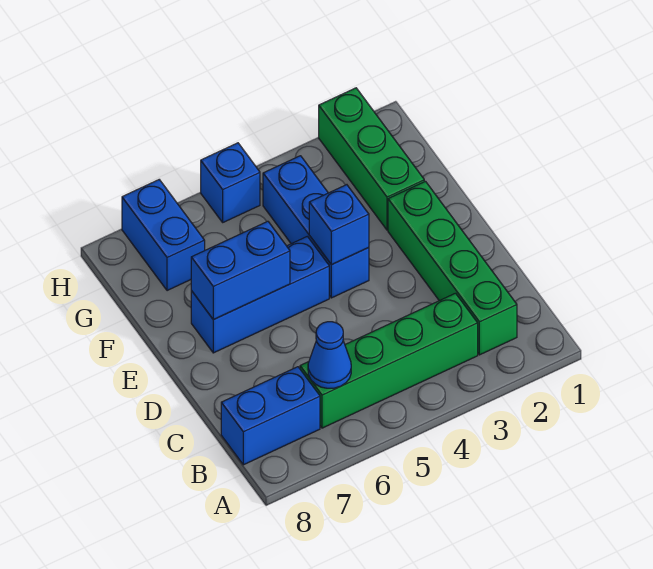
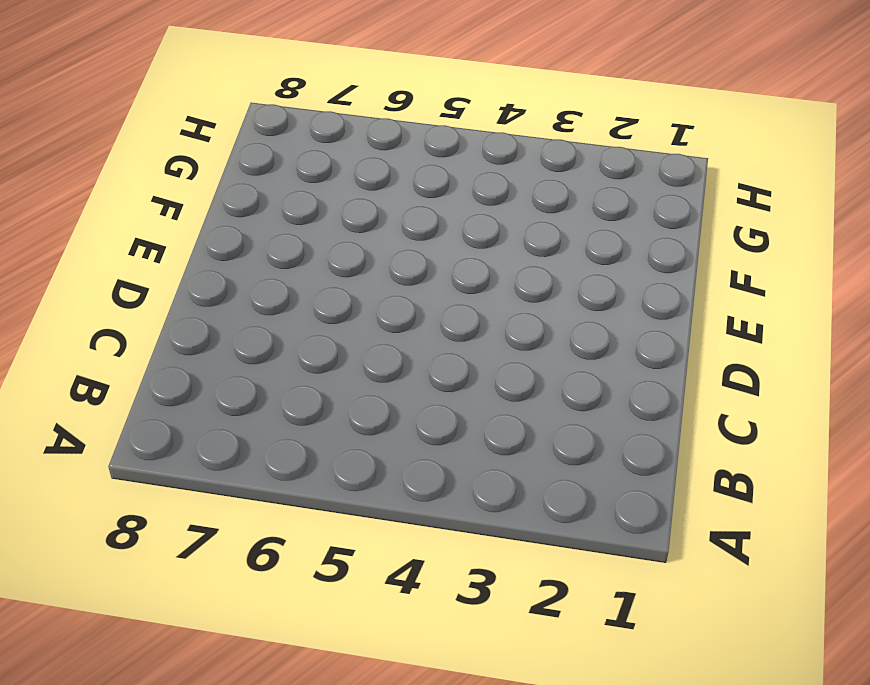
none -> green 1x4 brick [388,181,517,355]
none -> green 1x4 brick [300,293,478,428]

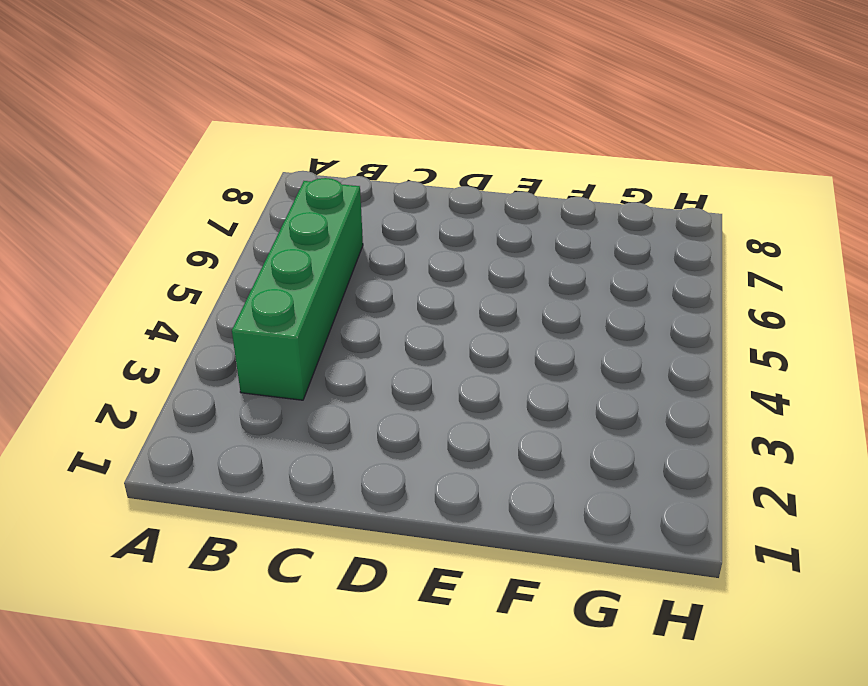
none -> green 1x4 brick [388,181,517,355]
none -> blue 1x2 brick [221,367,320,465]

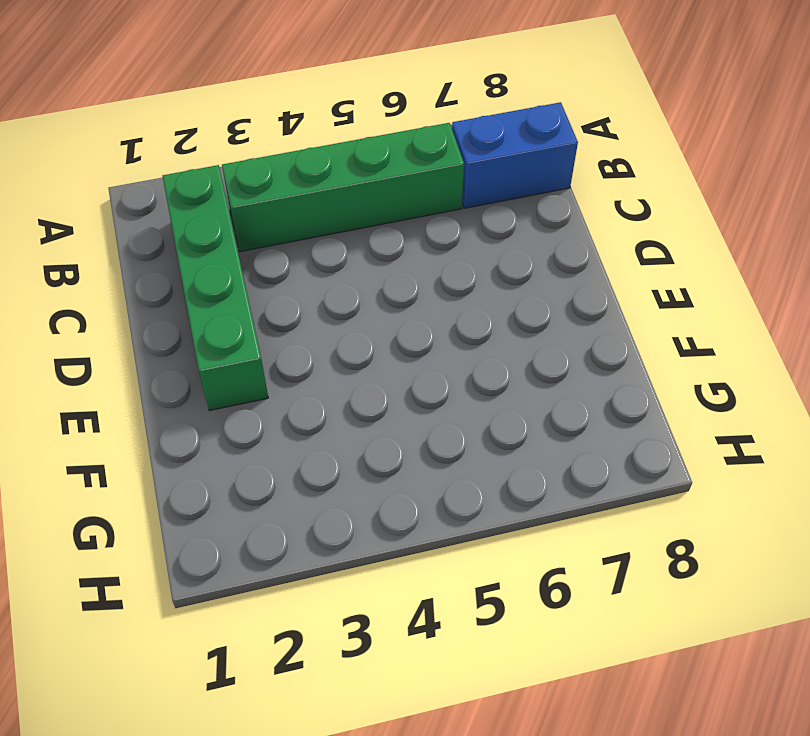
none -> blue 1x3 brick [263,156,369,298]
none -> blue 1x3 brick [191,236,329,353]

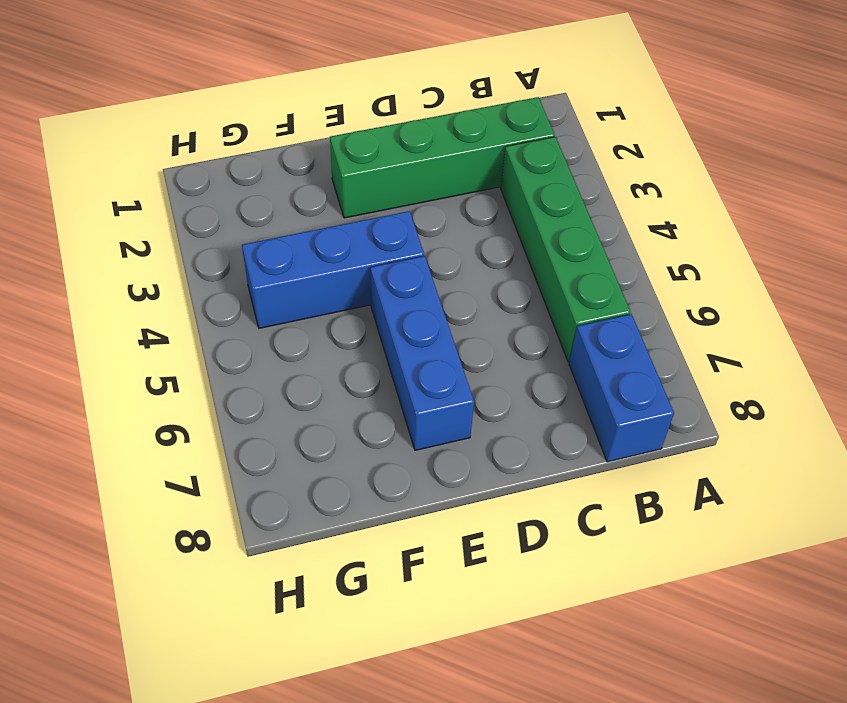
none -> green 1x3 brick [319,88,424,230]
none -> blue 1x2 brick [122,180,205,291]

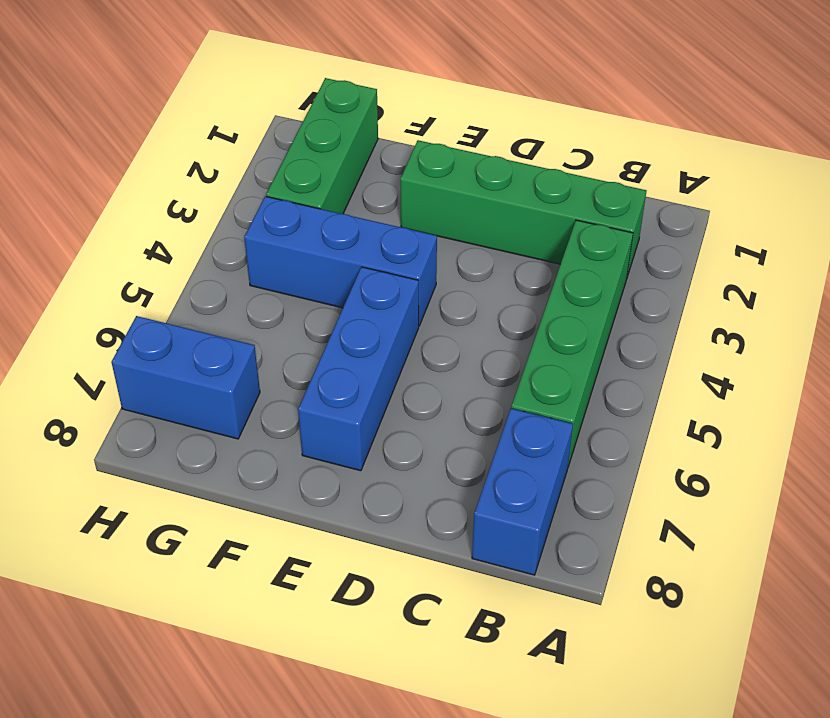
green 1x3 brick [266,78,378,214] -> green 1x3 brick turned to [319,88,424,230]
none -> blue 1x1 brick [201,143,260,222]
none -> blue 1x1 cone [308,322,351,388]

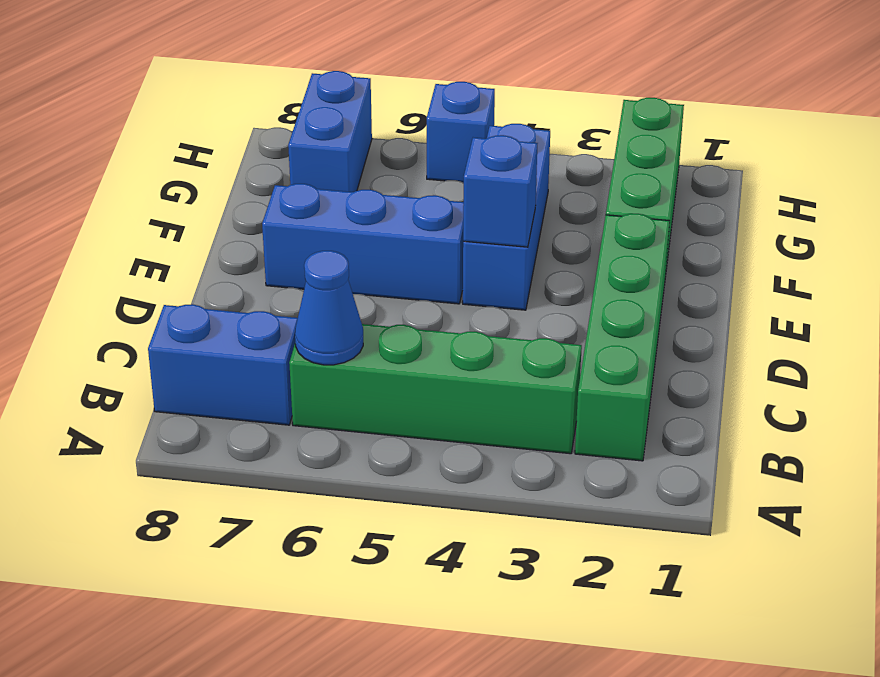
none -> blue 1x2 brick [191,221,290,320]

